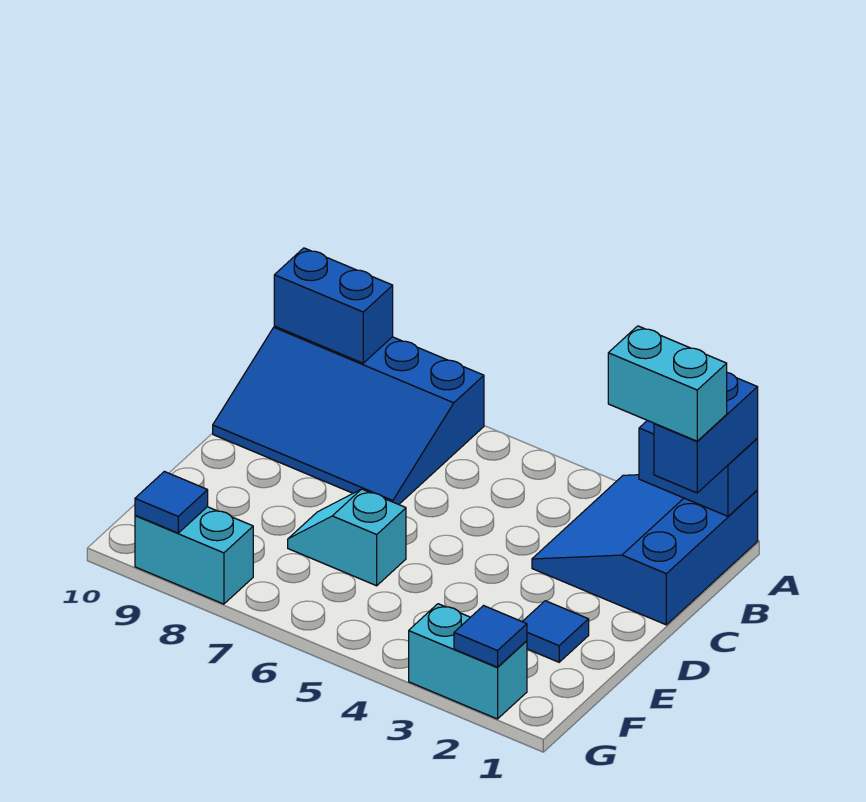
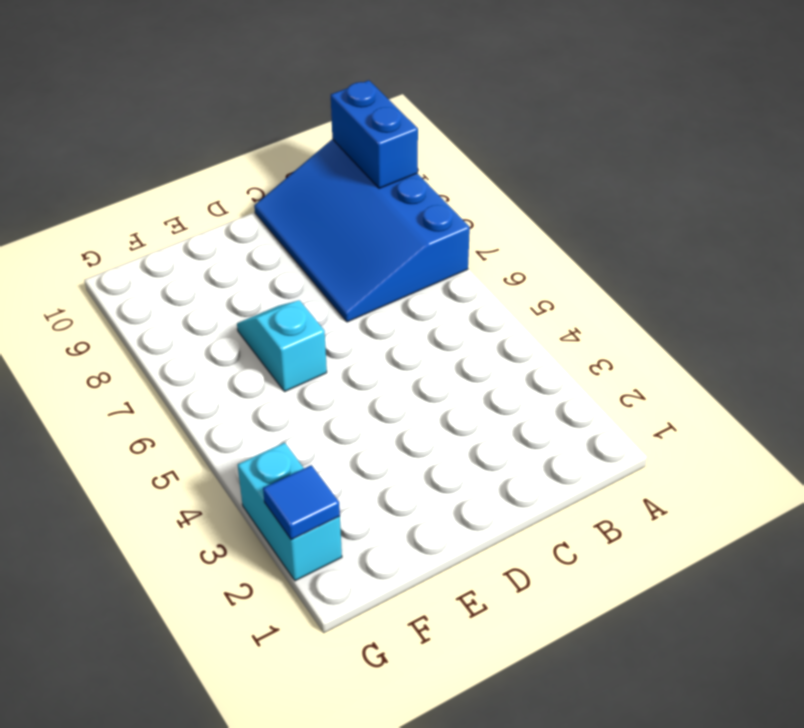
none -> blue 3x3 slope [532,475,758,625]
none -> blue 1x1 tile [522,601,589,662]
none -> cyan 1x2 brick [135,507,253,604]

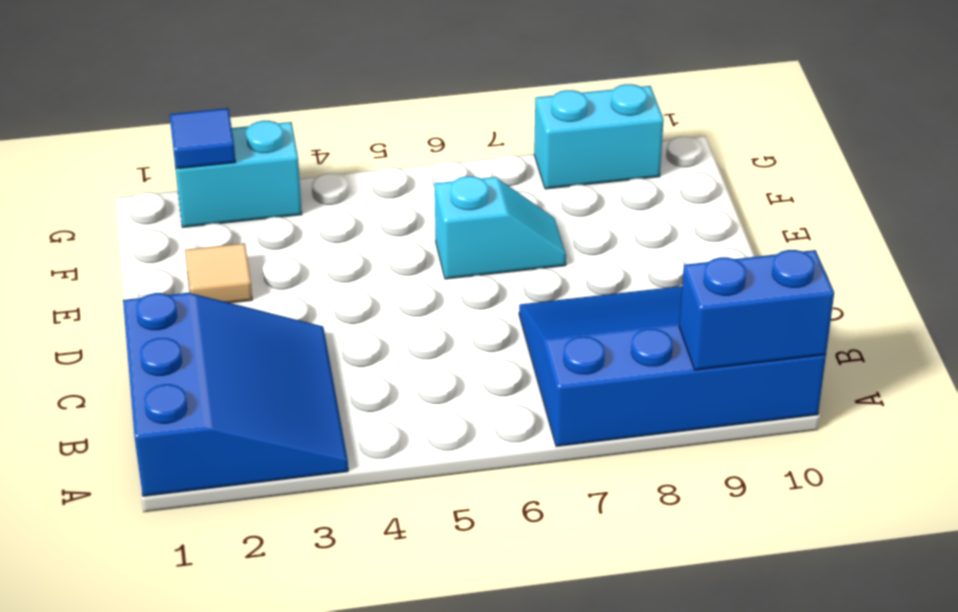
tan 1x1 tile [185,243,252,303] -> blue 1x1 tile [522,601,589,662]
none -> blue 1x2 brick [639,420,758,516]
none -> blue 1x1 tile [135,471,208,533]
none -> blue 1x2 brick [654,373,758,493]

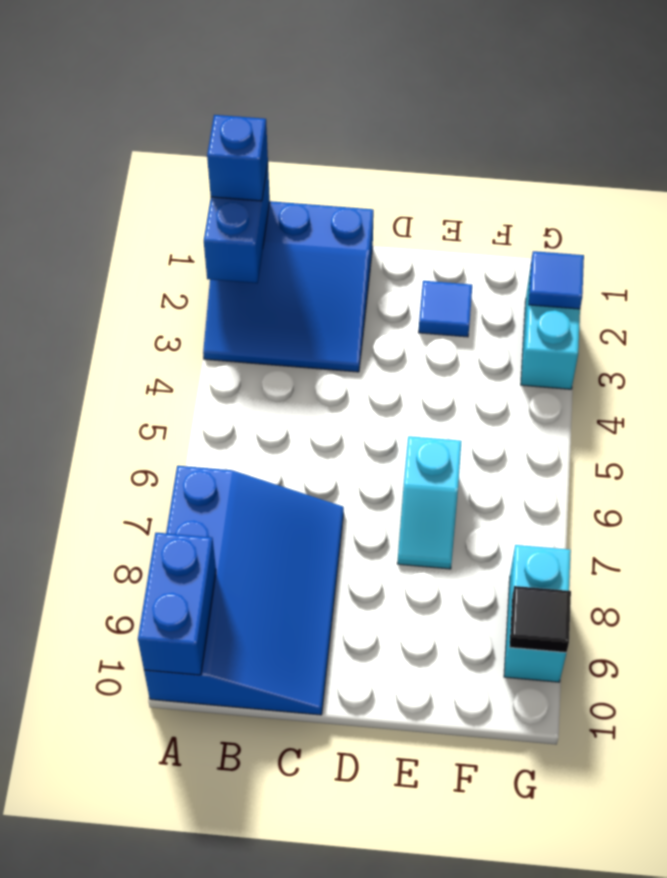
blue 1x1 brick [207,115,268,201] -> blue 1x2 brick [654,373,758,493]
black 1x1 tile [509,586,571,652] -> blue 1x1 tile [135,471,208,533]
none -> cyan 1x2 brick [608,326,727,441]

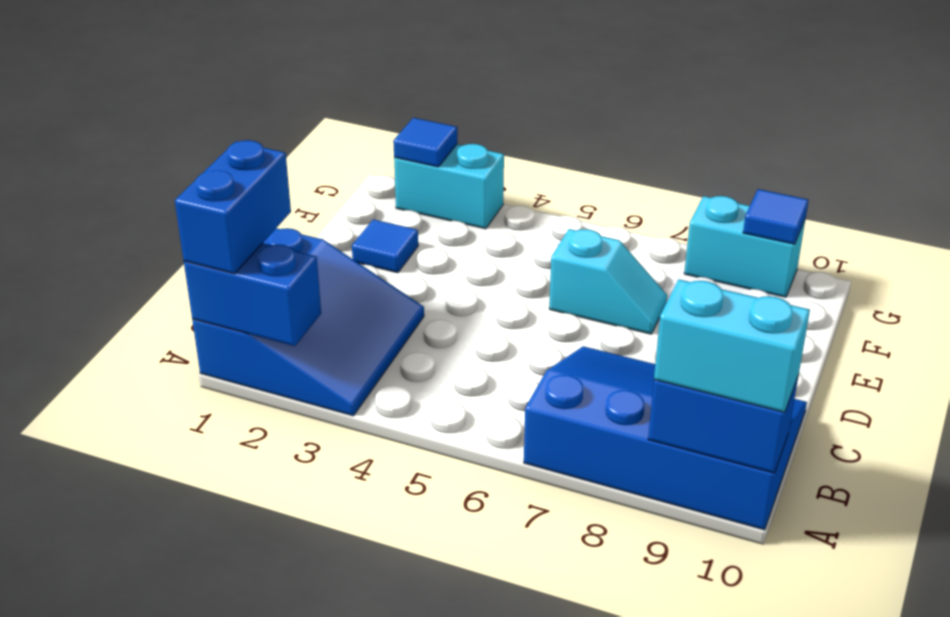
cyan 1x2 brick [654,279,810,412] -> cyan 1x2 brick moved to [608,326,727,441]

